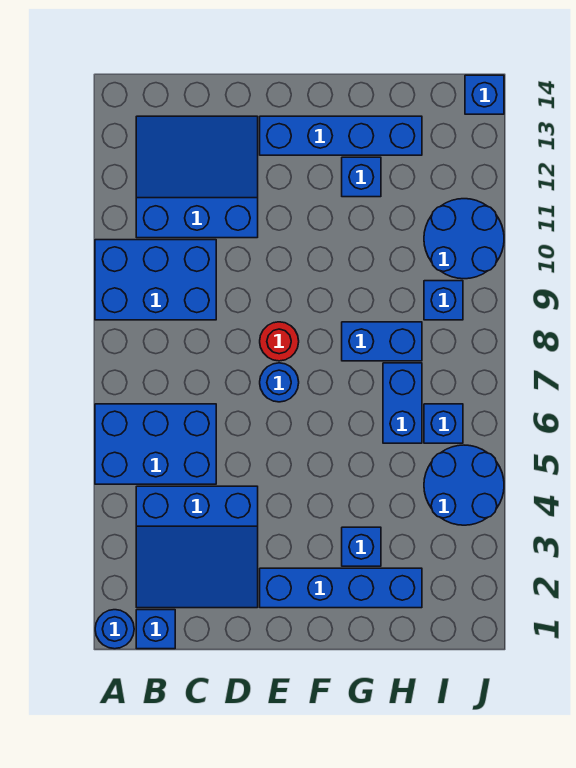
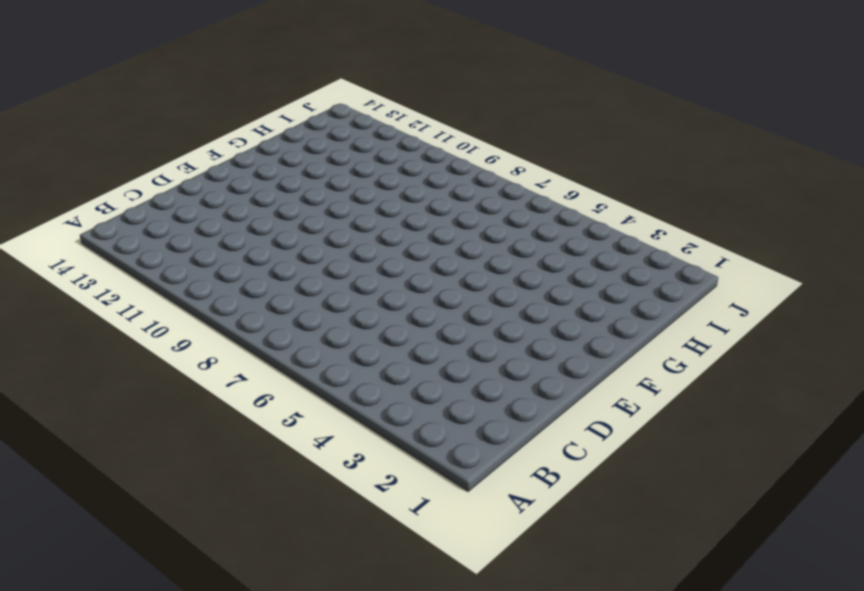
none -> blue 1x1 round brick [95,610,134,649]
none -> blue 2x3 brick [95,404,216,484]
none -> blue 2x3 brick [95,240,216,320]

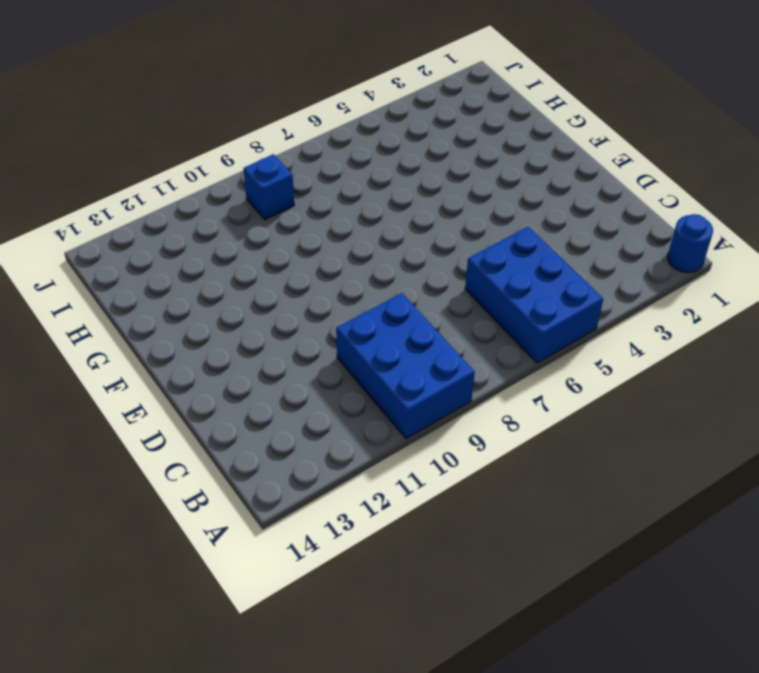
none -> blue 1x1 brick [136,610,175,649]
none -> blue 3x3 slope [136,486,258,608]
none -> blue 3x3 slope [136,116,258,238]

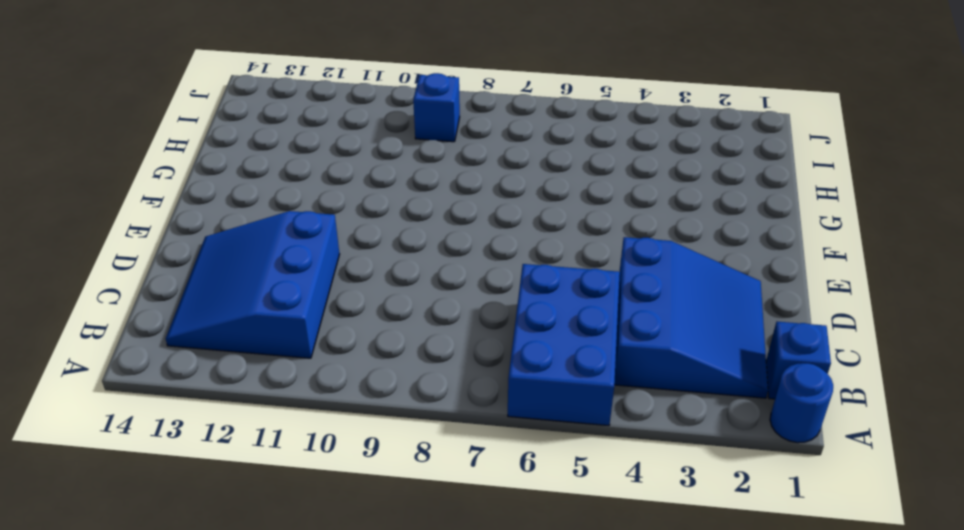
none -> blue 2x3 brick [95,240,216,320]
none -> blue 1x4 brick [260,568,422,608]
none -> blue 1x1 round brick [260,363,299,402]

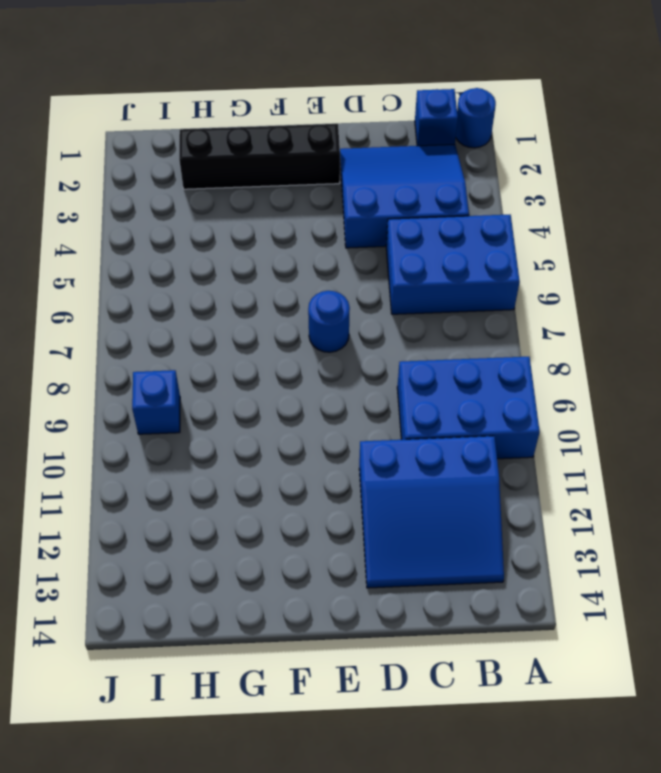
black 1x4 brick [179,124,340,189] -> blue 1x4 brick [260,568,422,608]
none -> red 1x1 round brick [260,322,299,361]
none -> blue 1x4 brick [260,116,422,155]
none -> blue 1x1 brick [342,527,381,566]

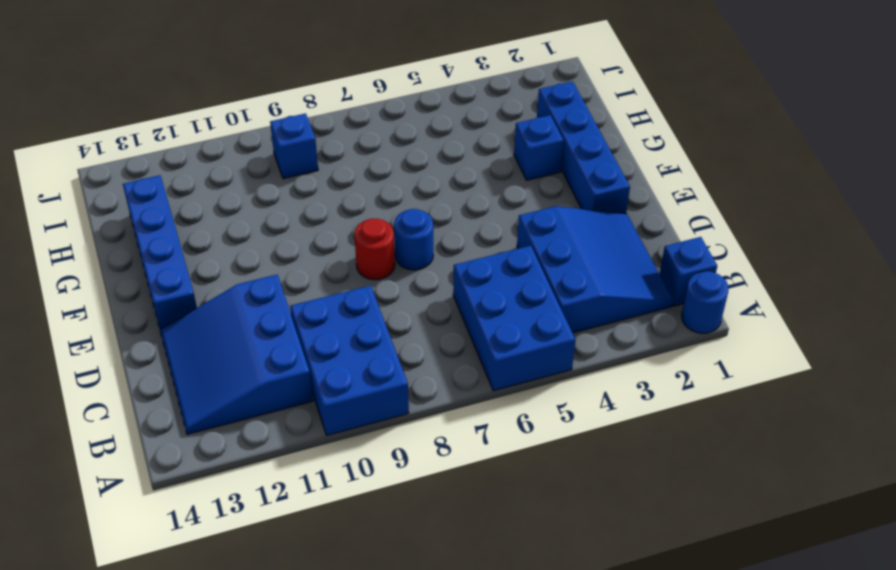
none -> blue 1x2 brick [342,322,422,361]
none -> blue 1x1 brick [342,157,381,197]
none -> blue 1x2 brick [383,363,422,443]

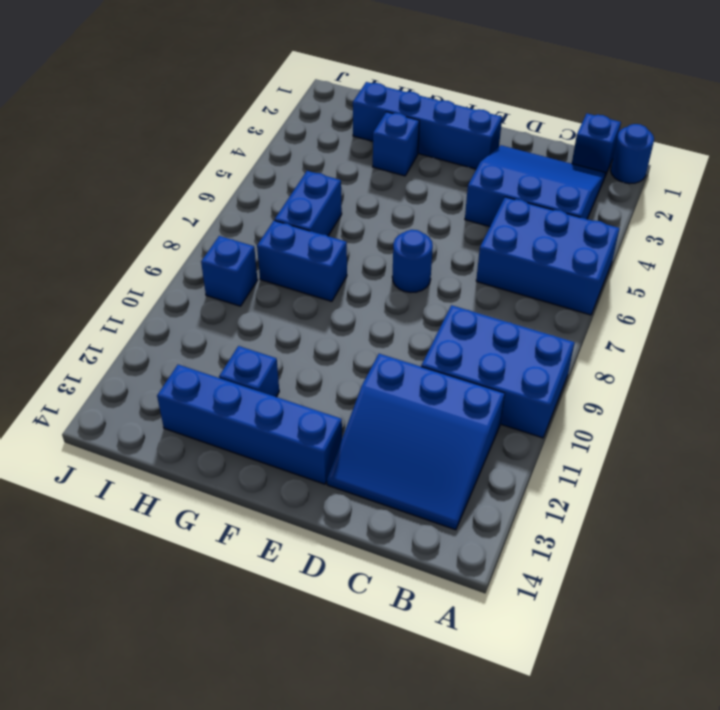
none -> red 1x1 round brick [260,322,299,361]
none -> blue 2x2 round brick [424,445,504,525]
none -> blue 1x1 brick [424,404,463,443]

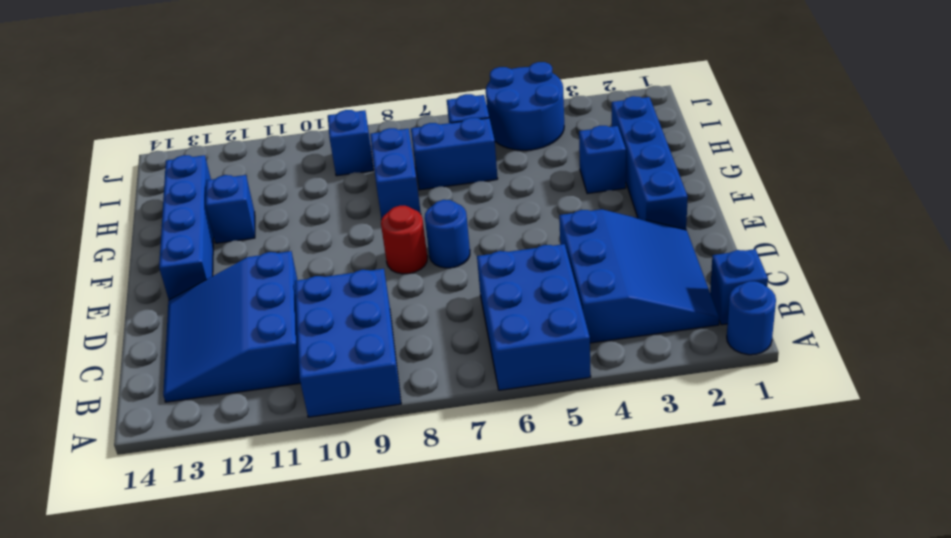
none -> blue 2x2 round brick [424,199,504,279]
none -> blue 1x1 brick [465,75,504,114]

